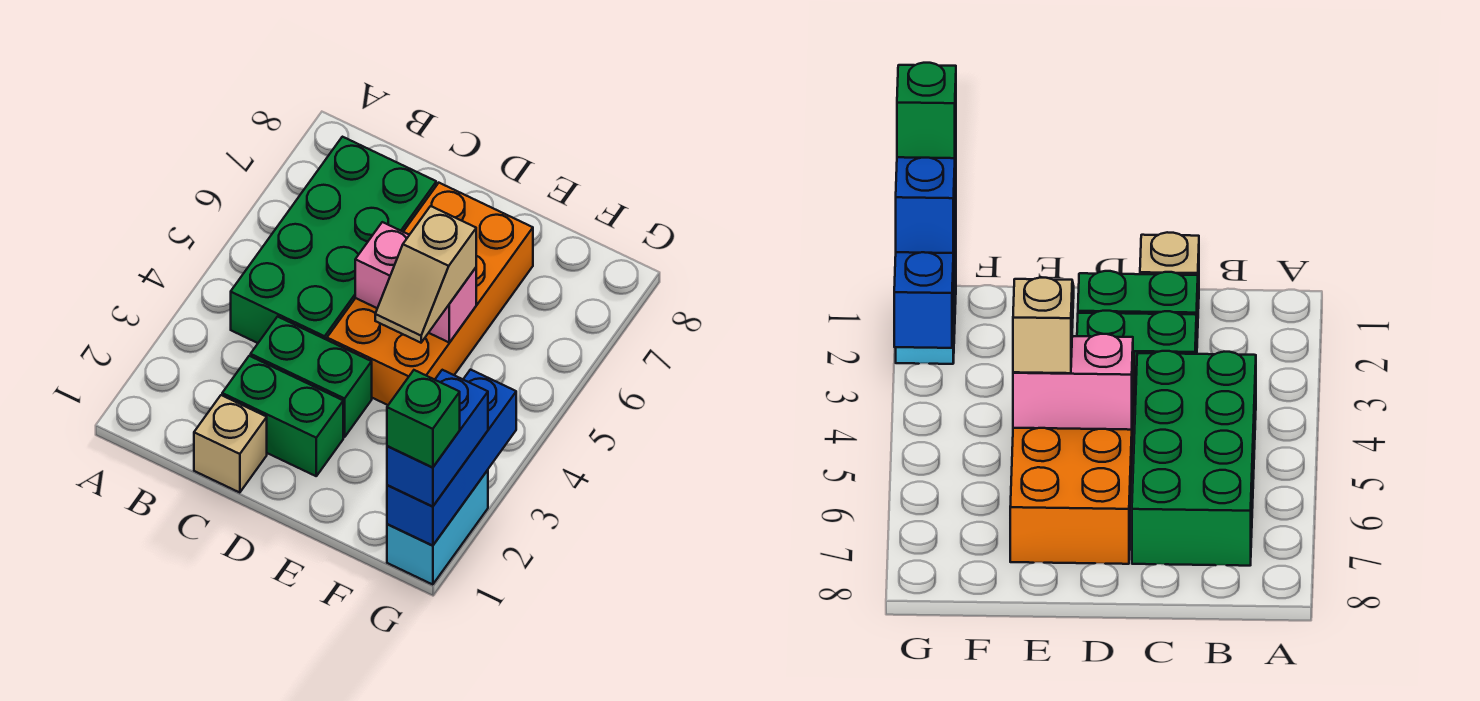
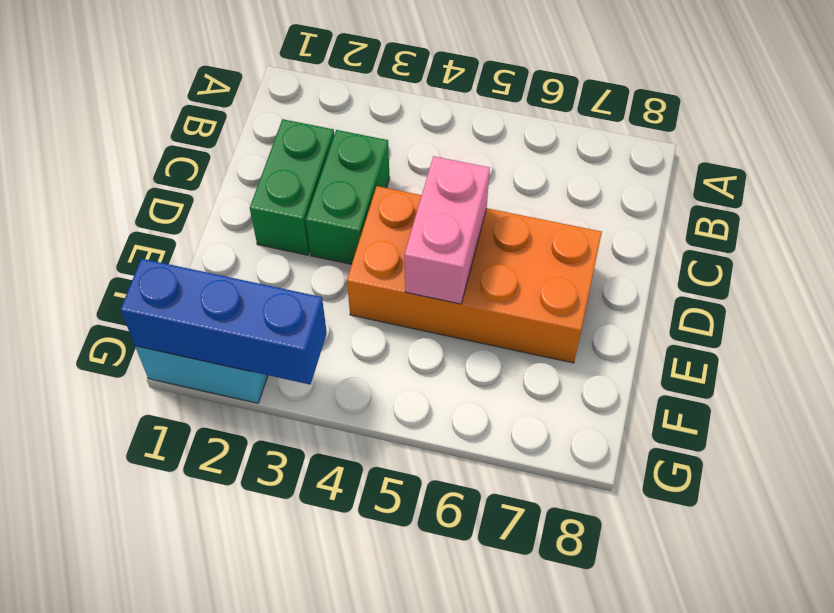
none -> green 2x4 brick [231,137,436,343]
none -> tan 1x1 brick [194,395,267,493]

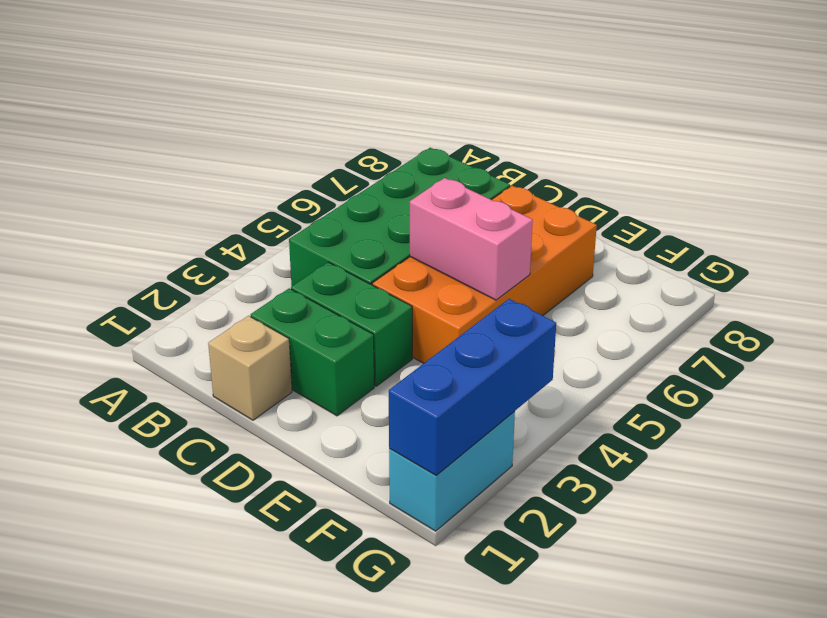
none -> tan 1x2 slope [375,206,476,343]
none -> blue 1x2 brick [387,370,488,507]

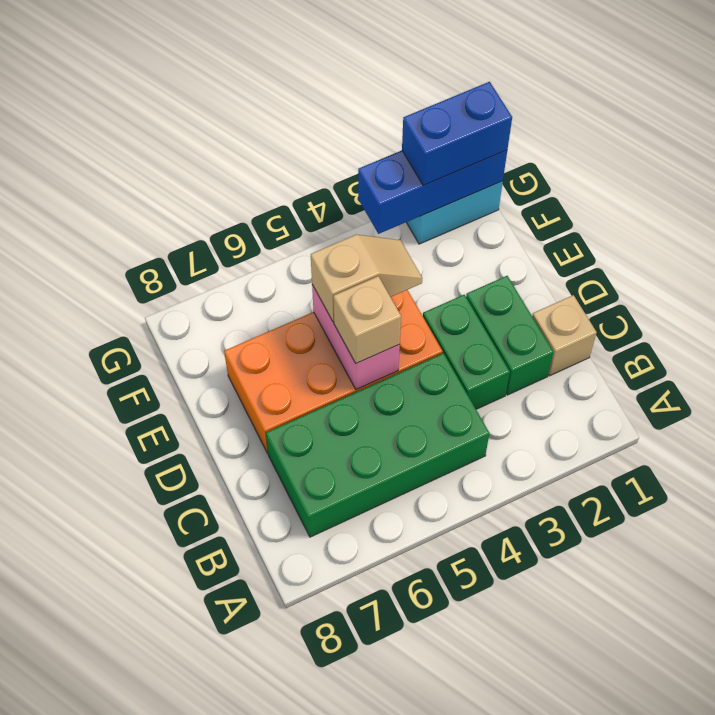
tan 1x1 brick [333,276,401,363] -> none
none -> green 1x1 brick [387,370,460,467]

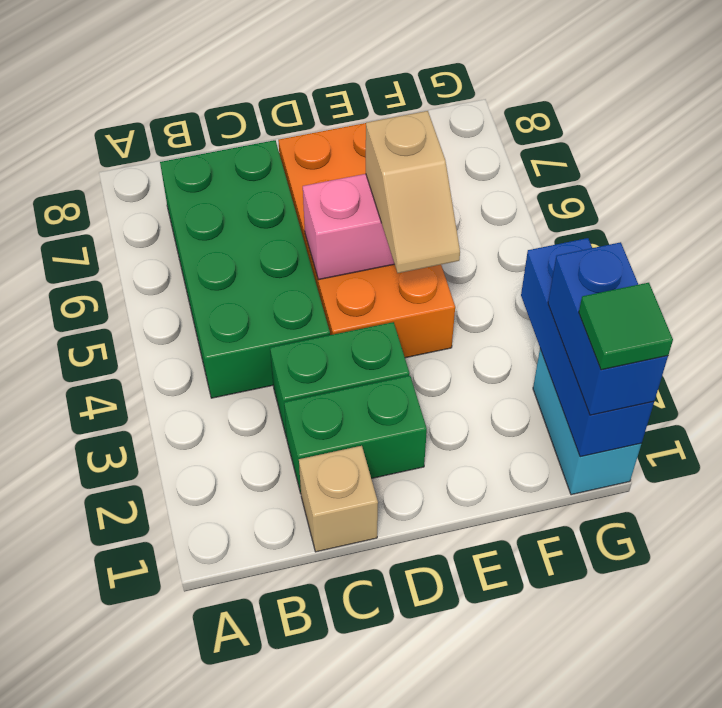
green 1x1 tile [579,283,673,370] -> green 1x1 brick [387,370,460,467]

